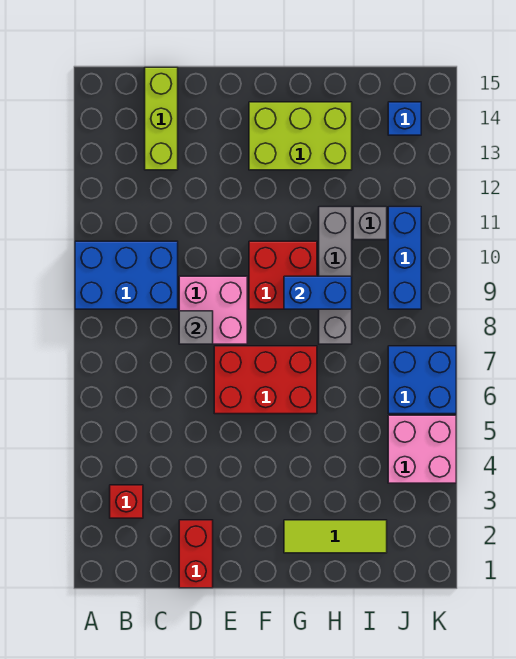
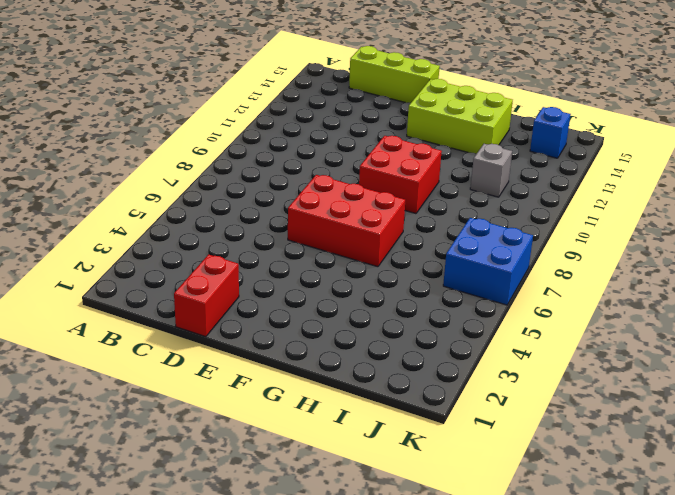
lime 1x3 brick [349,46,440,103] -> lime 1x3 brick turned to [145,67,178,170]
none -> blue 2x3 brick [75,241,178,309]
none -> red 1x1 brick [110,485,143,518]
none -> pink 2x2 brick [179,276,247,344]

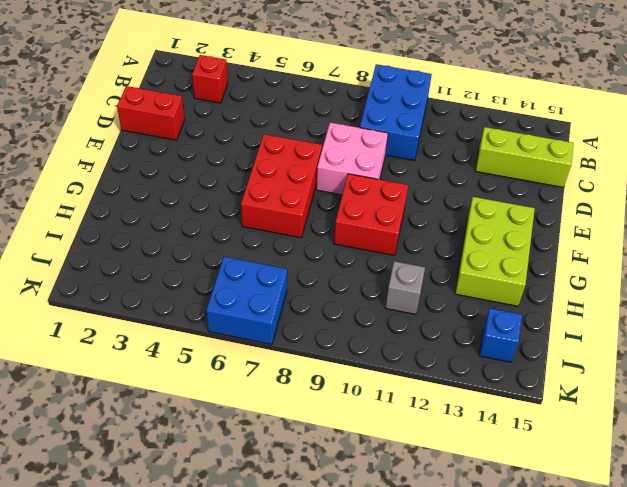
none -> lime 1x3 tile [284,520,387,553]
none -> grey 1x4 brick [319,207,352,344]
none -> pink 2x2 brick [388,415,456,483]

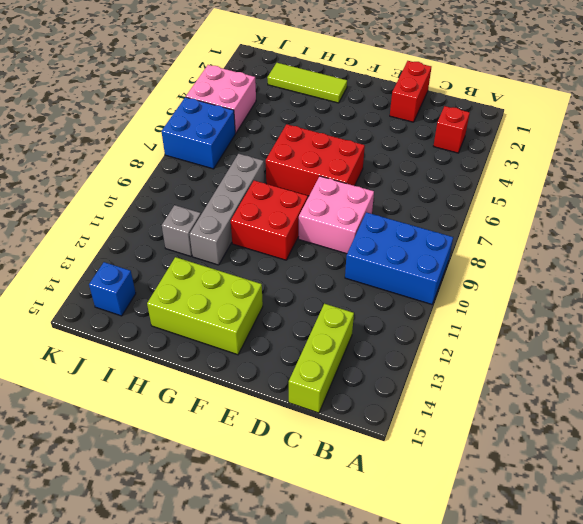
none -> blue 1x3 brick [388,207,421,309]
none -> grey 1x1 brick [179,311,213,344]
none -> blue 1x2 brick [284,276,352,309]

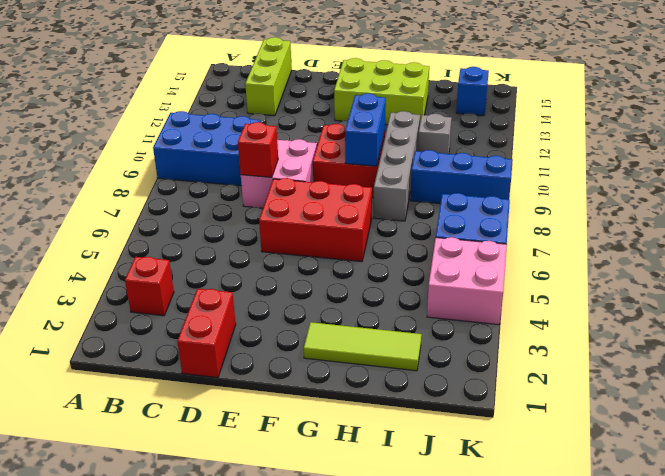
red 1x1 brick [238,122,278,177] -> grey 1x1 brick [179,311,213,344]
blue 1x2 brick [345,94,386,166] -> blue 1x2 brick turned to [284,276,352,309]
blue 1x3 brick [410,150,513,204] -> blue 1x3 brick turned to [388,207,421,309]

